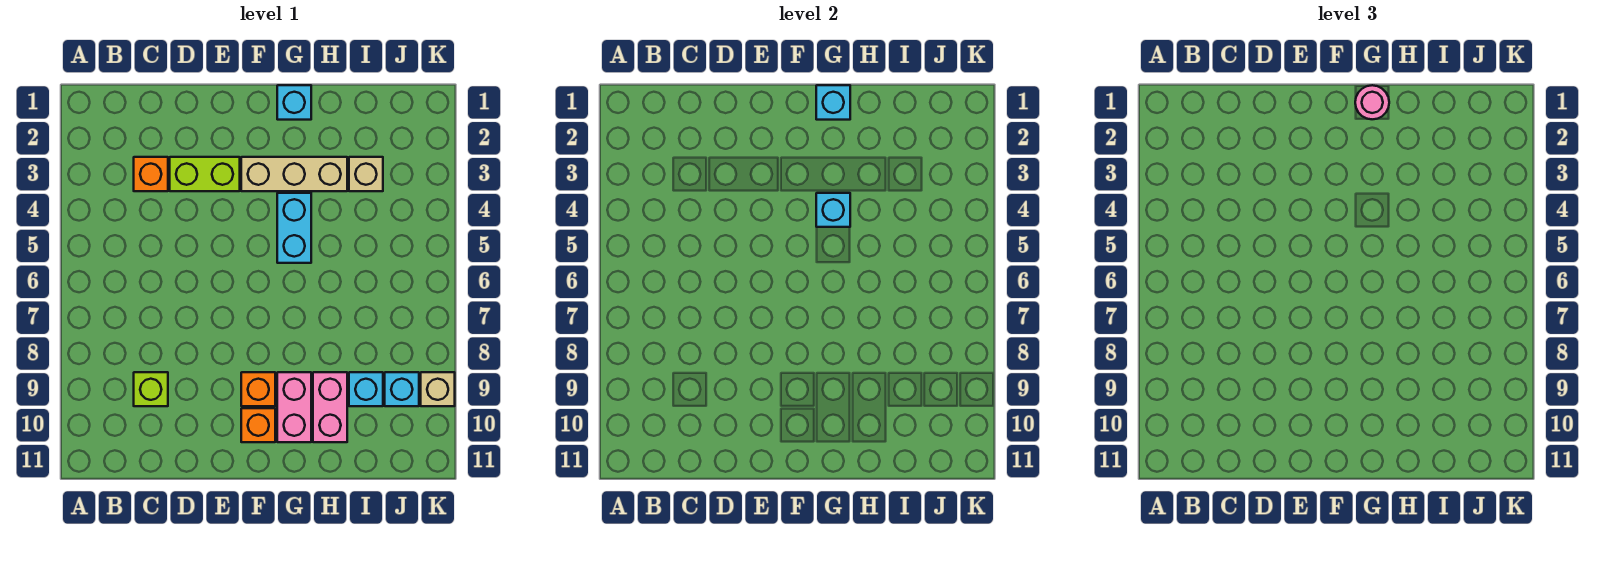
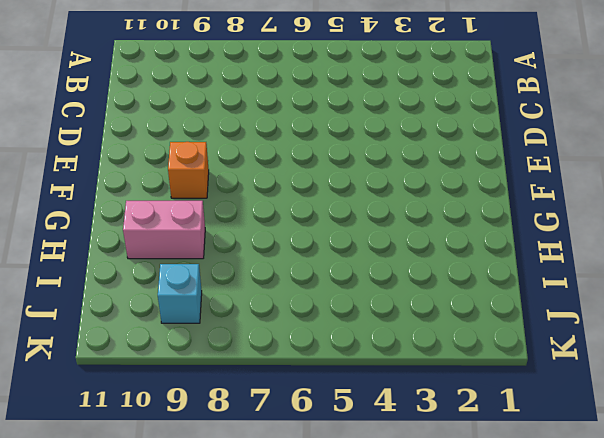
none -> orange 1x1 brick [134,157,168,191]
none -> lime 1x1 brick [134,372,168,406]
none -> lime 1x2 brick [170,157,240,191]

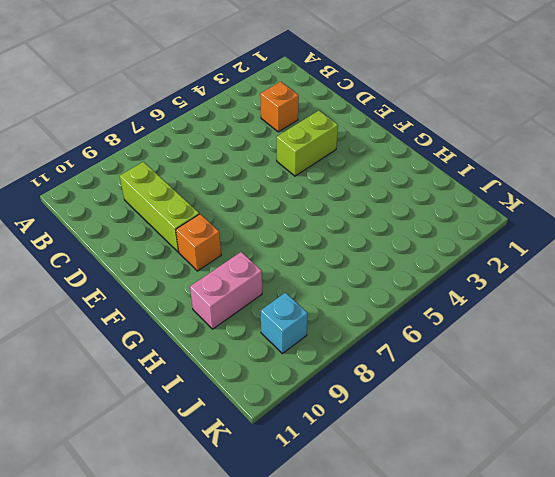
lime 1x3 brick [120,162,199,252] -> lime 1x1 brick [134,372,168,406]
lime 1x2 brick [277,111,338,176] -> lime 1x2 brick turned to [170,157,240,191]
none -> tan 1x3 brick [241,157,347,191]
none -> orange 1x1 brick [241,408,275,442]
none -> cyan 1x1 brick [277,85,311,120]

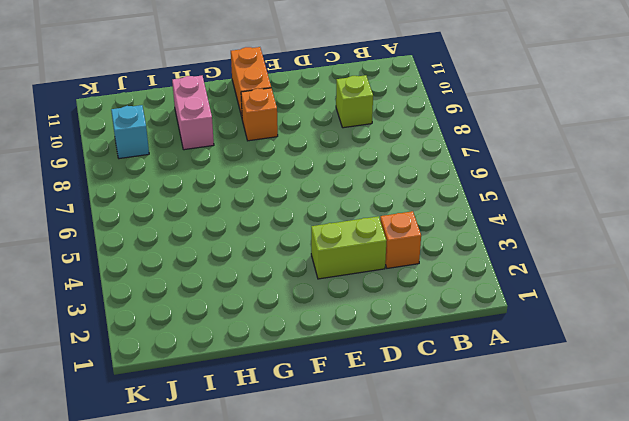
orange 1x2 brick [231,47,271,117] -> orange 1x1 brick [241,408,275,442]
none -> tan 1x3 brick [241,157,347,191]
none -> cyan 1x1 brick [277,85,311,120]
none -> cyan 1x2 brick [277,193,311,263]

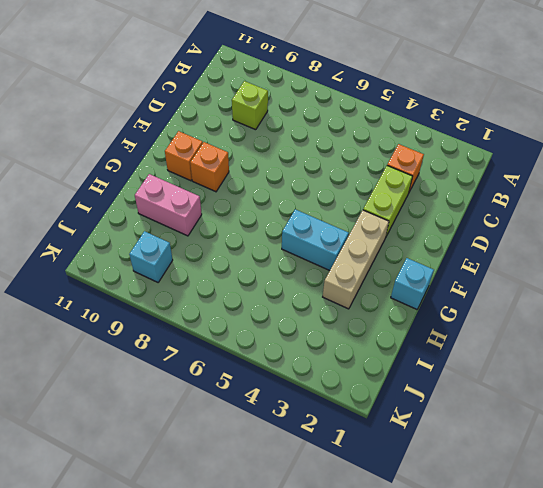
none -> pink 1x2 brick [277,372,311,442]
none -> tan 1x1 brick [349,157,383,191]
none -> cyan 1x1 brick [349,372,383,406]

